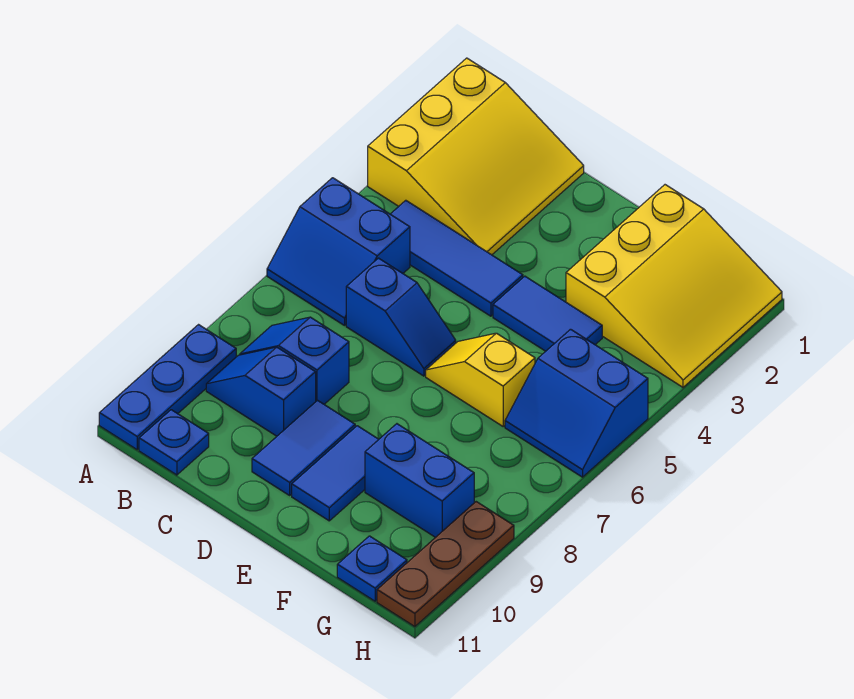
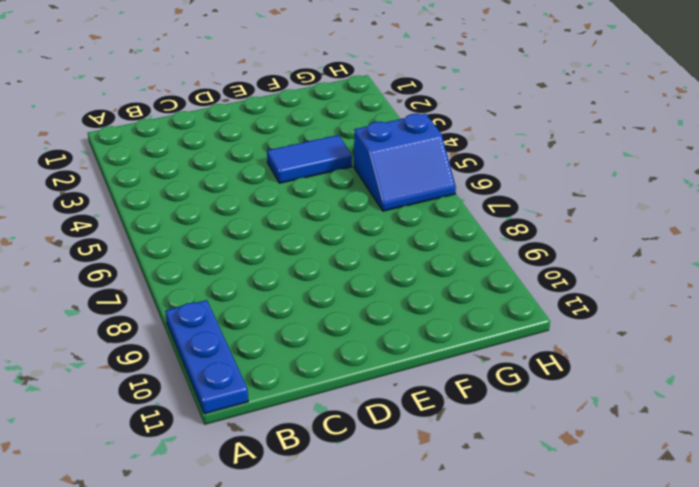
none -> yellow 3x3 slope [368,58,584,255]
none -> blue 2x2 slope [267,178,410,325]
none -> blue 1x3 tile [391,200,523,316]

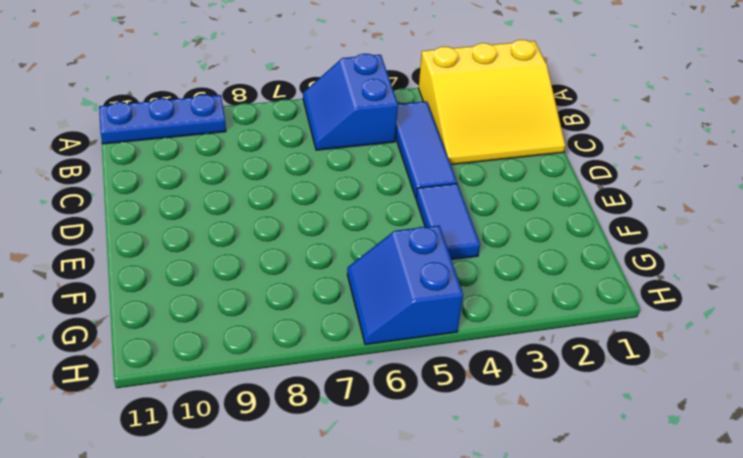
none -> blue 1x2 slope [240,317,349,404]
none -> blue 1x2 slope [206,347,316,436]
none -> blue 1x1 plate [139,410,209,475]

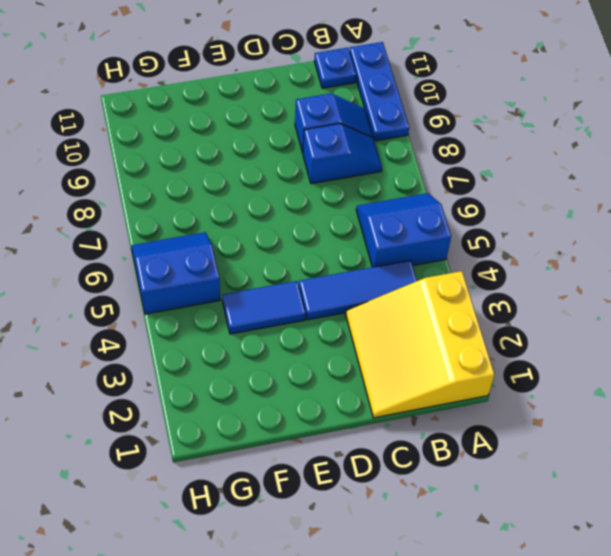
none -> blue 1x2 slope [346,258,456,376]
none -> blue 1x2 tile [252,400,355,495]
none -> yellow 1x2 slope [426,333,535,426]

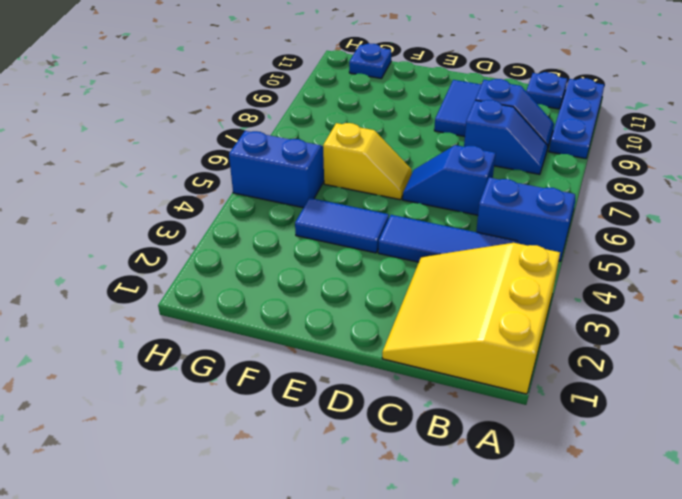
none -> blue 1x2 tile [292,426,379,521]
none -> yellow 3x3 slope [566,185,782,387]
none -> blue 1x2 brick [365,424,474,537]

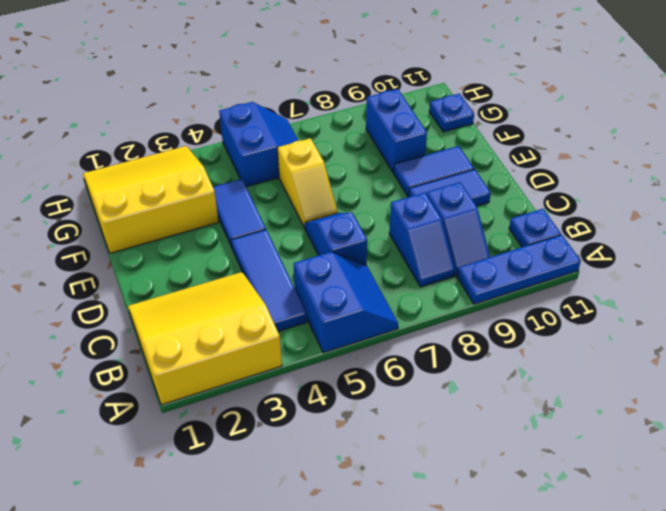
none -> brown 1x3 plate [377,502,514,627]

